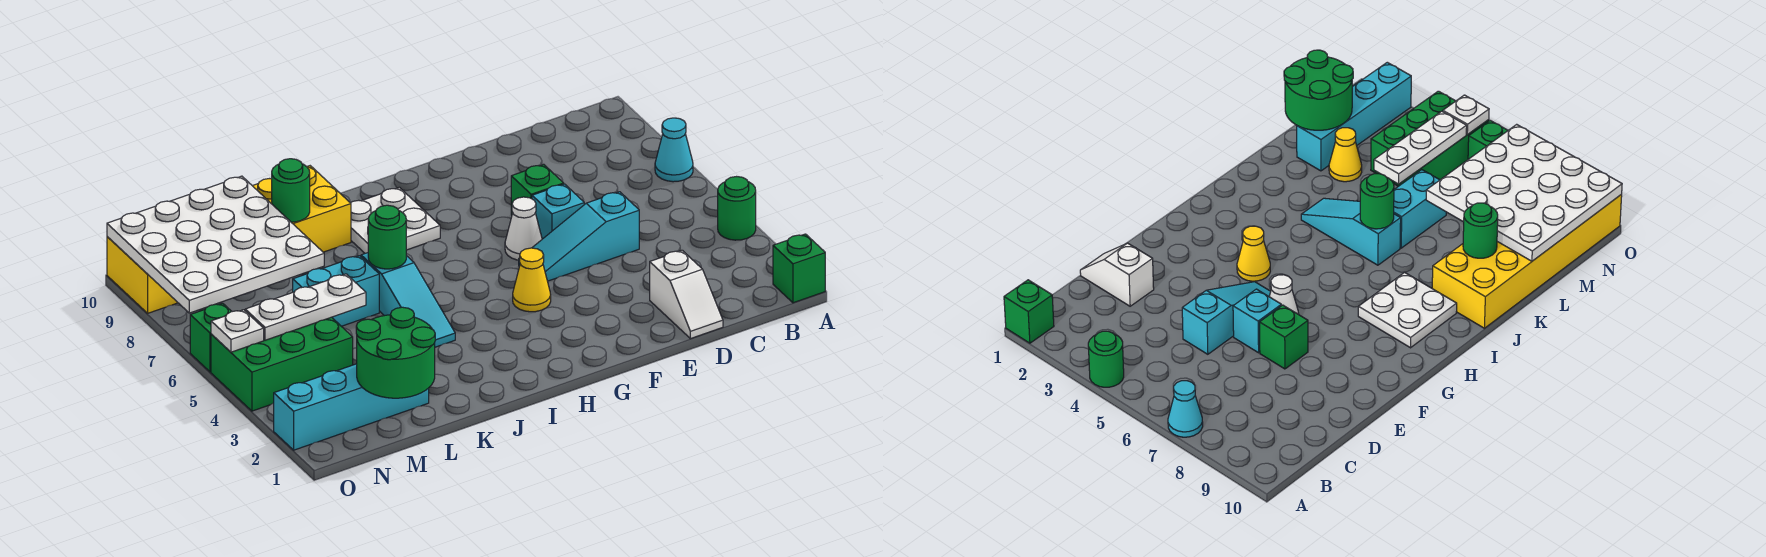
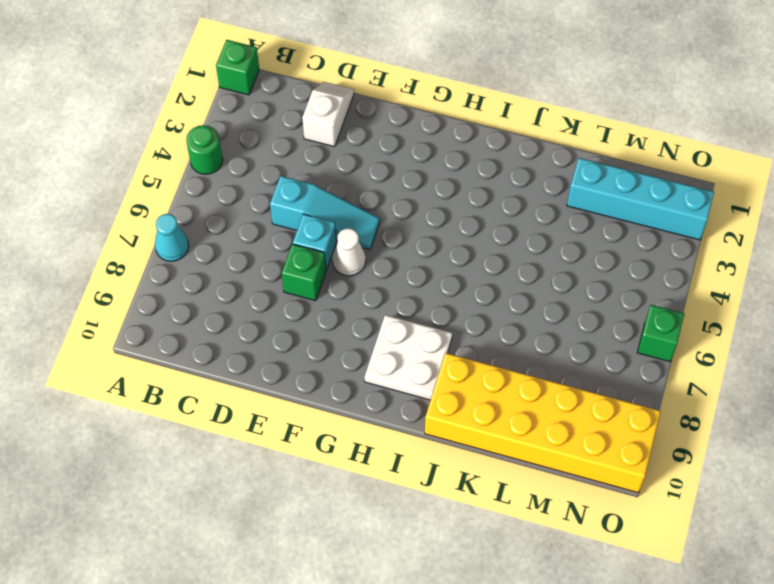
none -> yellow 1x1 cone [513,248,551,312]
none -> cyan 1x3 slope [361,253,455,347]
none -> cyan 1x2 brick [293,256,379,326]

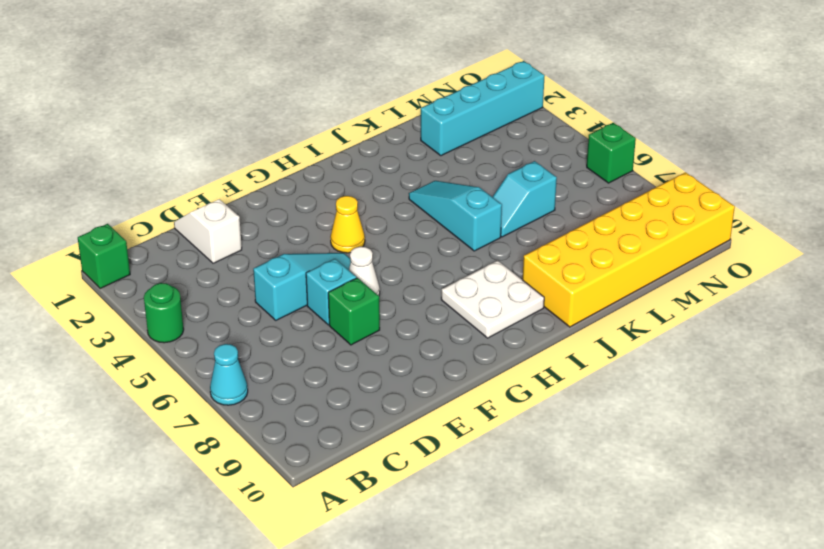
cyan 1x2 slope [493,161,557,237] -> cyan 1x2 brick [293,256,379,326]
none -> yellow 1x1 cone [1329,128,1362,182]
none -> green 2x3 brick [211,317,353,411]
none -> green 1x1 round brick [368,205,406,269]

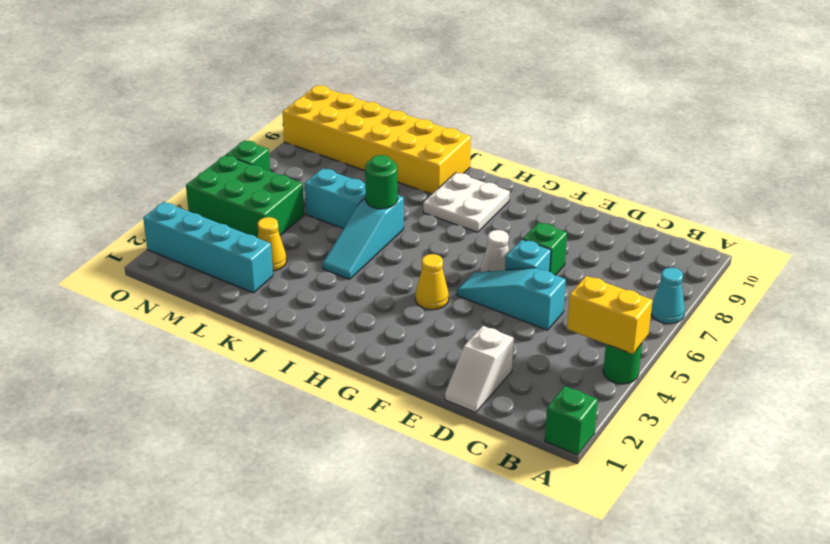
yellow 1x2 brick [567,276,653,354] -> none
none -> green 1x1 round brick [272,159,310,222]
none -> green 2x2 round brick [356,307,435,398]
none -> white 1x3 plate [245,274,366,340]

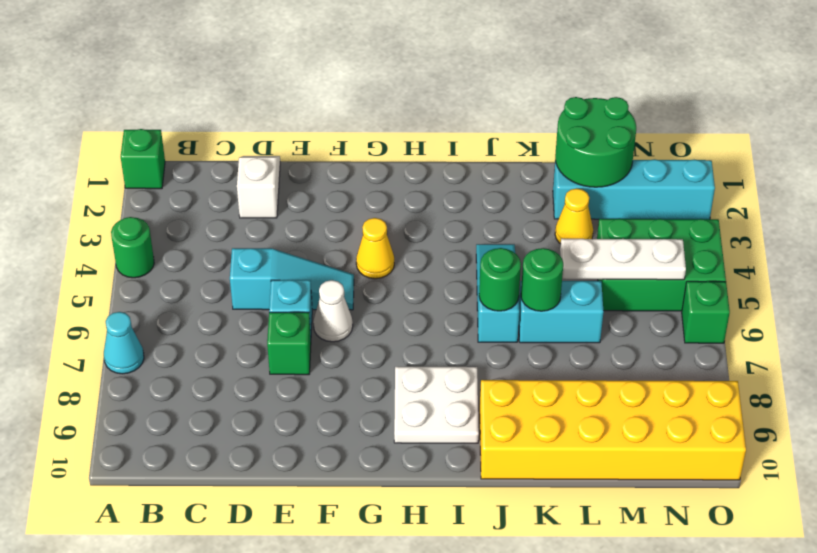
green 1x1 round brick [521,248,563,311] -> green 1x1 round brick moved to [272,159,310,222]
none -> white 4x4 plate [107,176,324,313]
none -> white 1x1 plate [211,310,264,352]

